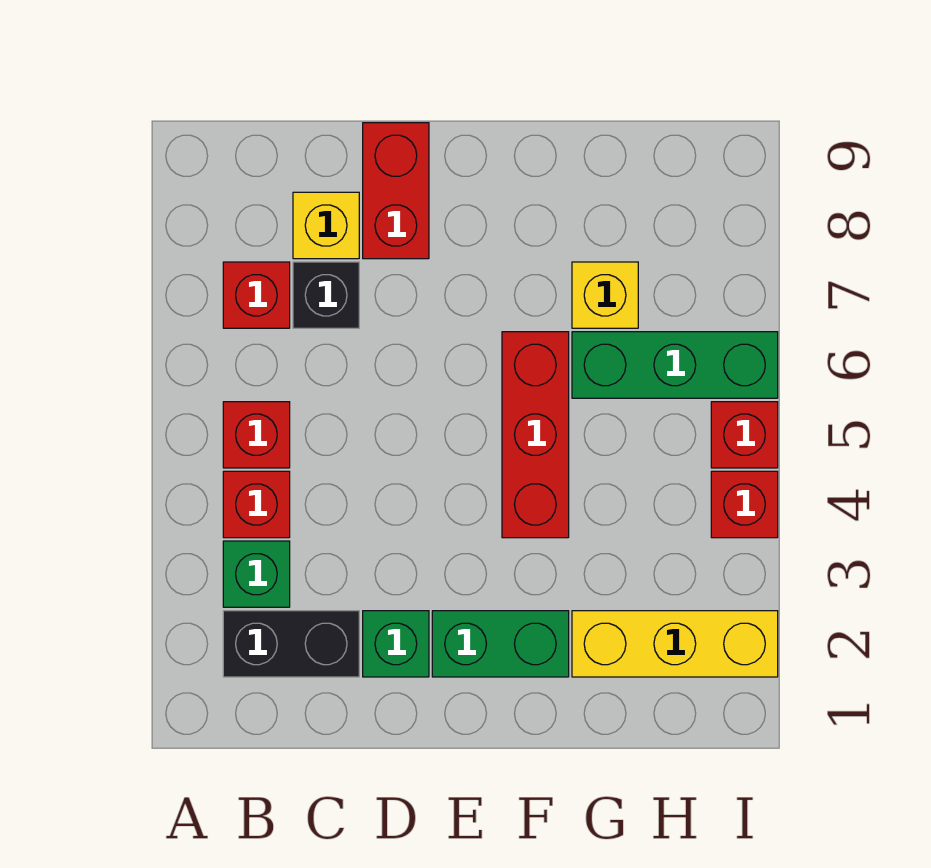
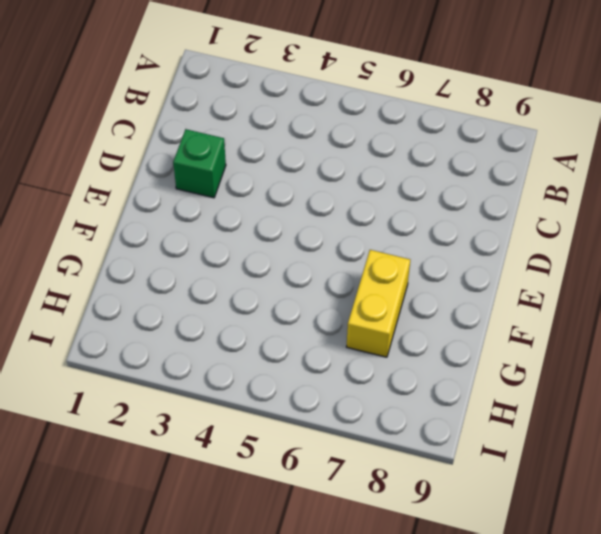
yellow 1x2 brick [347,250,410,357] -> yellow 1x1 brick [572,262,638,328]
none -> black 1x2 brick [223,611,359,677]
none -> green 1x1 brick [223,541,290,607]
none -> red 1x1 brick [223,471,290,538]

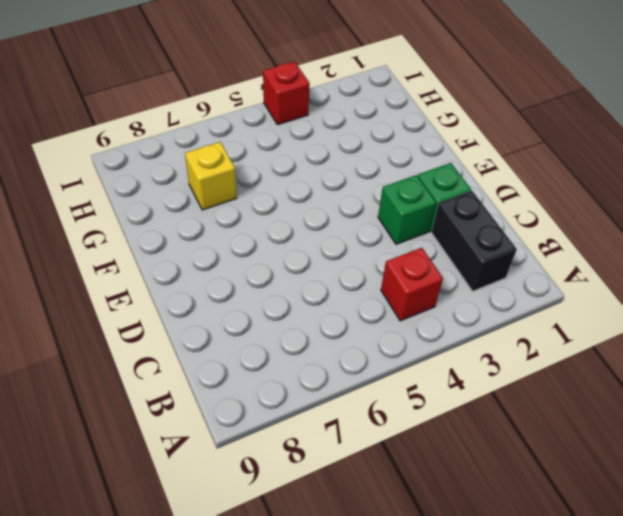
green 1x1 brick [378,175,436,244] -> green 1x1 brick moved to [223,541,290,607]
none -> red 1x1 brick [223,402,290,468]
none -> red 1x1 brick [223,262,290,328]
none -> black 1x1 brick [293,262,359,328]

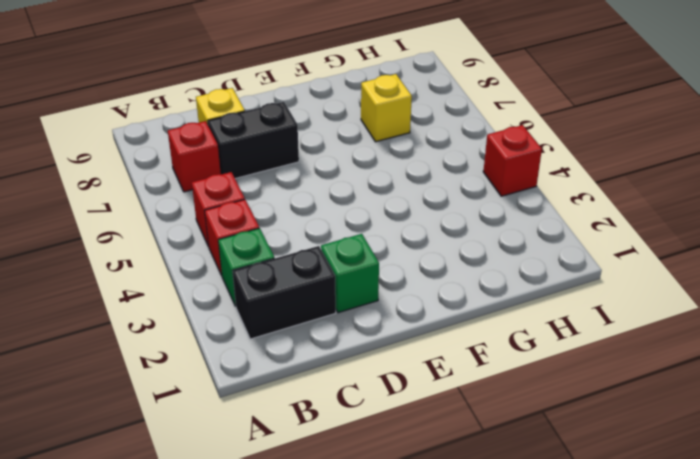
black 1x2 brick [208,102,299,179] -> black 1x1 brick [293,262,359,328]
none -> red 1x2 brick [363,123,429,259]
none -> green 1x2 brick [432,611,569,677]
none -> red 1x3 brick [502,332,569,538]

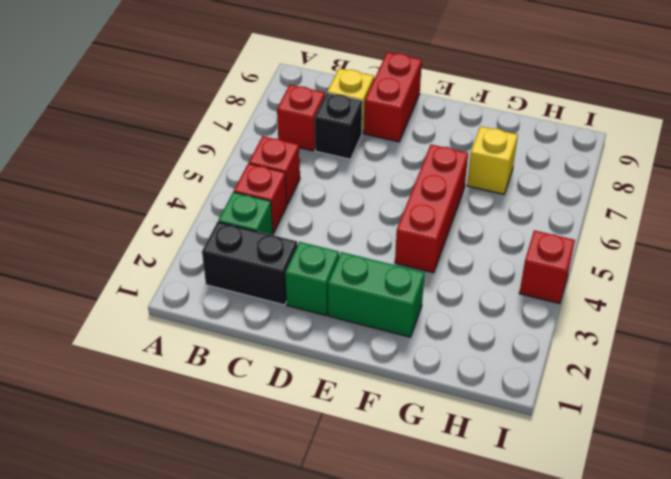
none -> yellow 1x3 brick [572,611,778,677]
none -> green 1x3 brick [572,332,778,398]
none -> red 1x1 brick [711,402,778,468]

